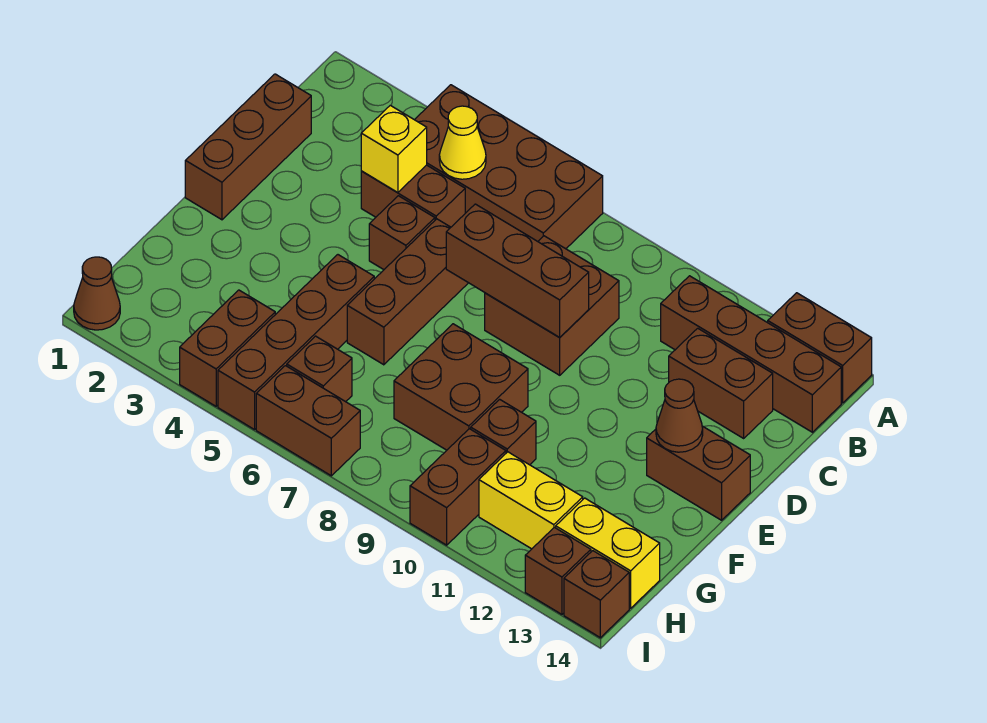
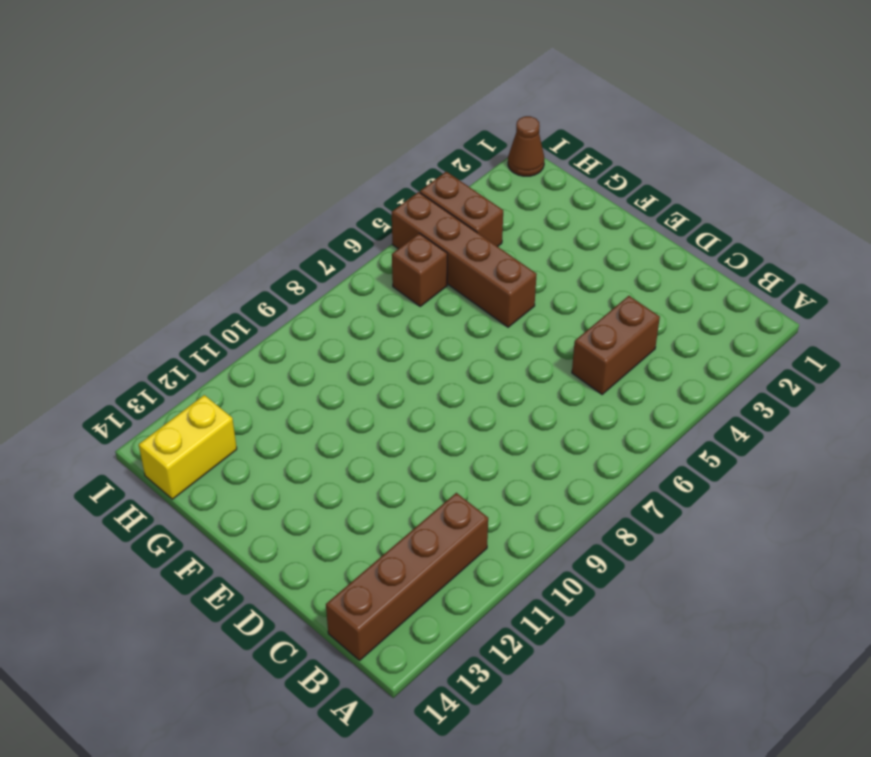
none -> brown 2x4 brick [415,85,603,249]
none -> brown 1x2 brick [768,293,872,403]
none -> brown 1x3 brick [185,74,311,220]

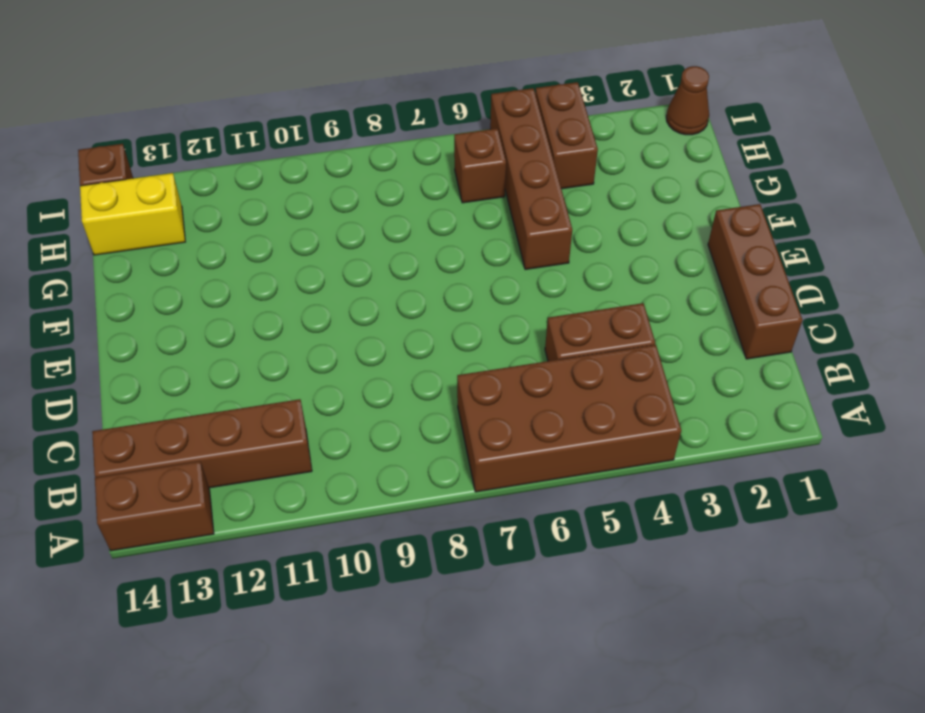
none -> brown 2x2 brick [485,236,619,375]
none -> brown 1x2 brick [669,328,773,438]
none -> brown 1x1 brick [369,196,435,270]

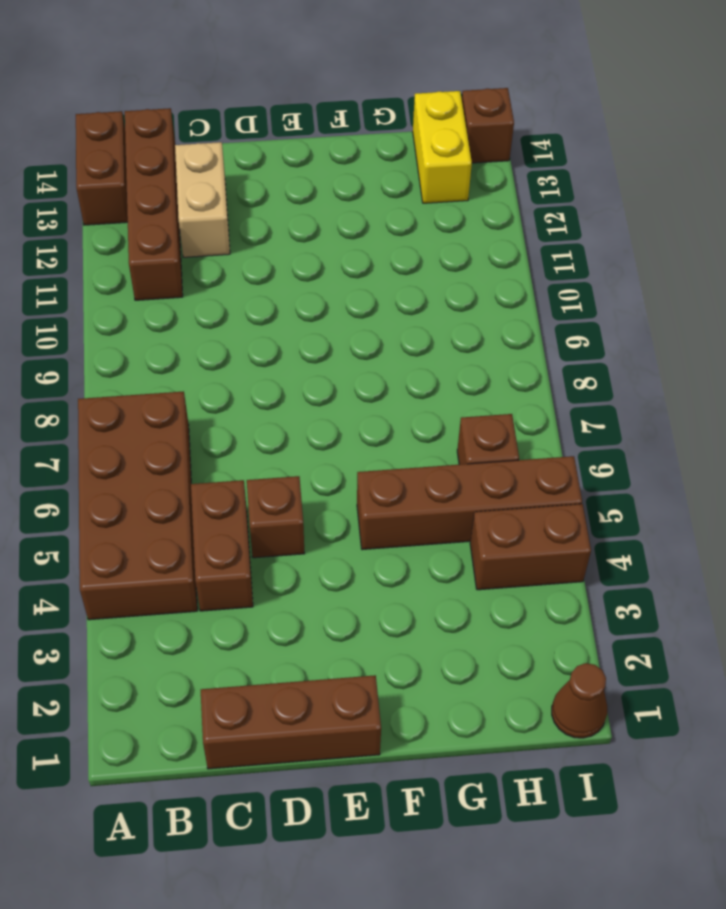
tan 1x2 brick [175,142,230,257] -> brown 1x2 brick [669,328,773,438]
none -> brown 2x2 brick [485,236,619,375]
none -> brown 1x3 brick [347,219,468,365]
none -> brown 1x2 brick [647,426,750,520]

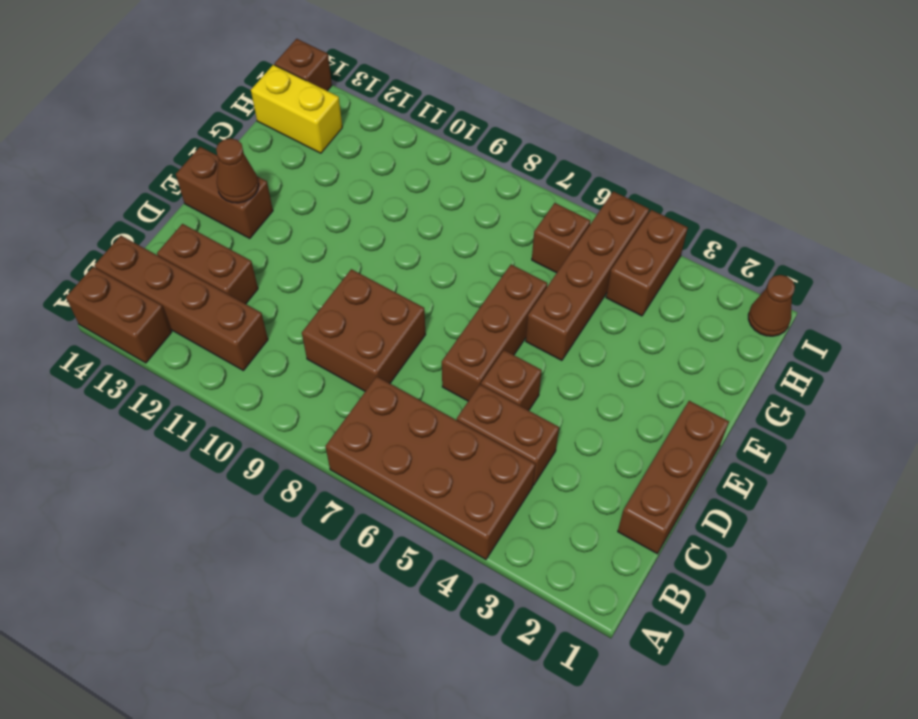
none -> brown 2x2 brick [394,324,528,450]
none -> brown 1x1 brick [471,399,536,465]
none -> brown 1x2 brick [410,429,506,545]

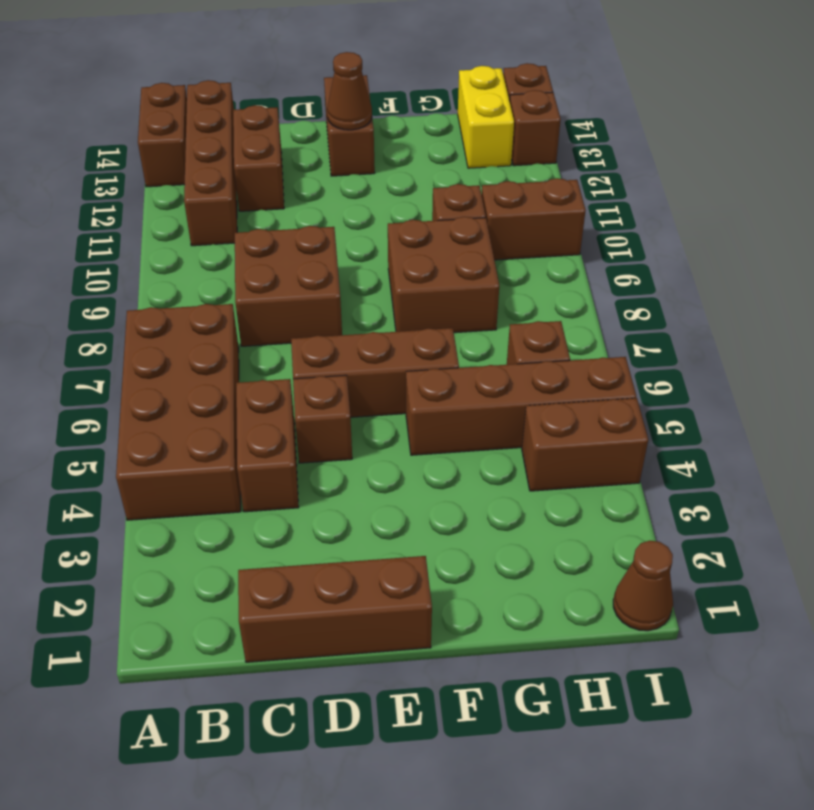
none -> yellow 1x2 brick [479,452,583,549]
none -> brown 1x2 brick [256,366,360,476]
none -> yellow 1x1 cone [439,106,486,179]

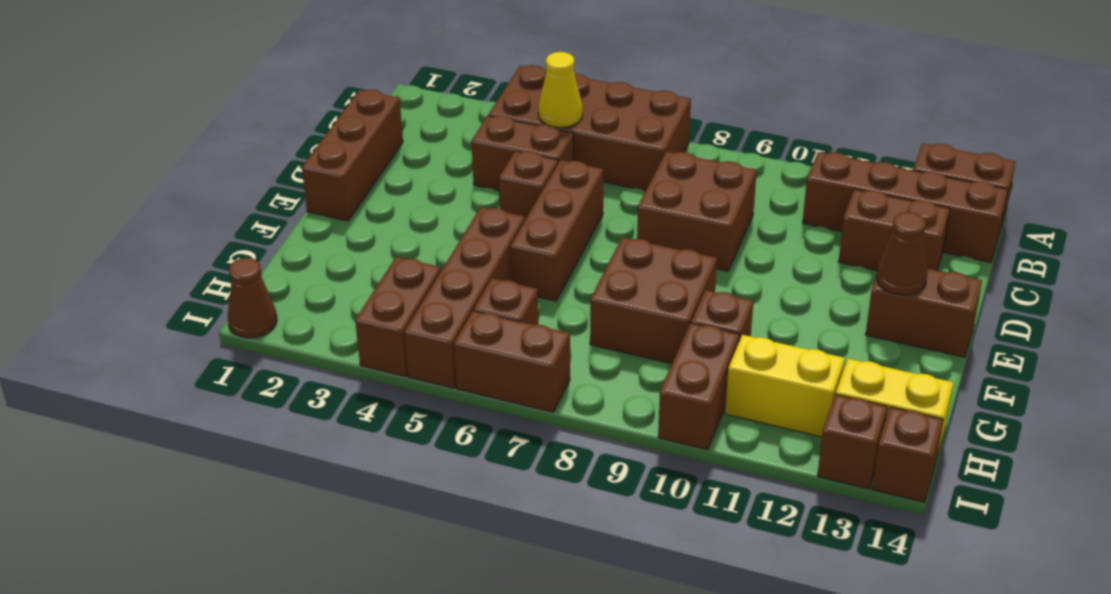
none -> yellow 1x1 brick [361,105,427,192]
none -> brown 1x3 brick [446,204,589,338]

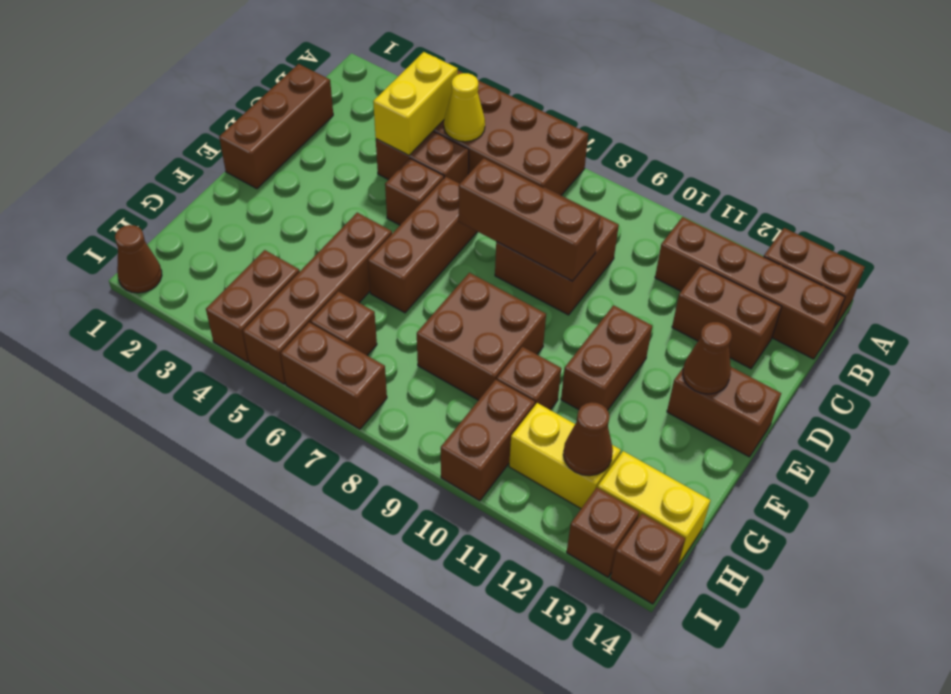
yellow 1x2 brick [373,52,458,155] -> yellow 1x1 brick [361,105,427,192]
brown 1x2 brick [561,305,652,410] -> none
brown 1x1 cone [563,402,613,476] -> none

